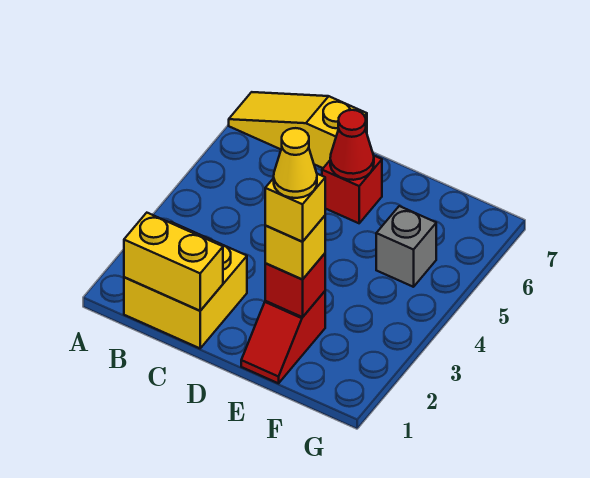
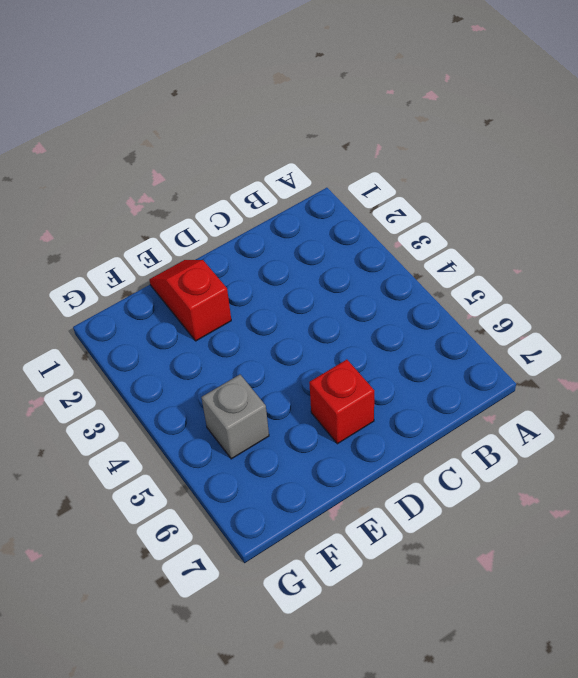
none -> yellow 1x3 slope [229,92,367,168]
none -> yellow 2x2 brick [124,222,247,348]

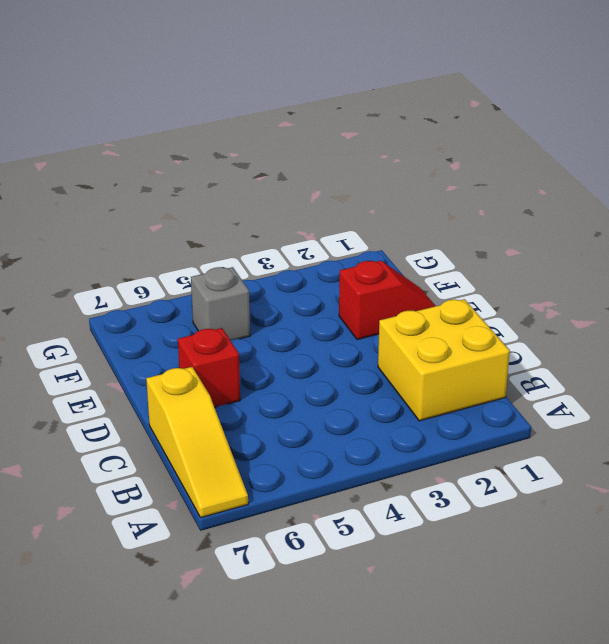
none -> yellow 1x2 brick [124,213,223,311]
none -> red 1x1 cone [330,110,374,180]

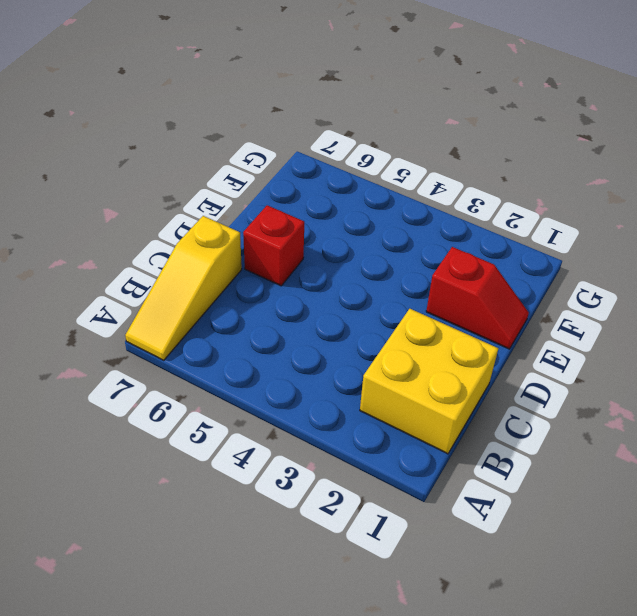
none -> grey 1x1 brick [376,206,436,287]
none -> yellow 1x2 brick [124,213,223,311]

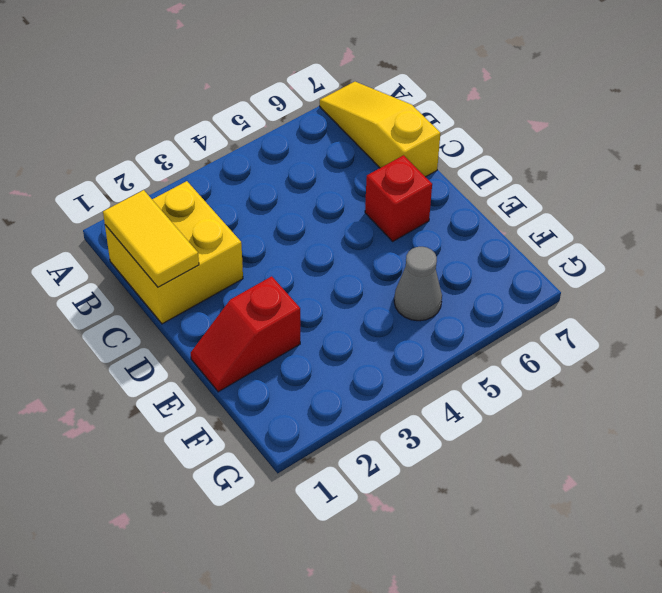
yellow 1x2 tile [103,190,199,287] -> yellow 1x2 brick [124,213,223,311]
grey 1x1 cone [394,247,442,321] -> grey 1x1 brick [376,206,436,287]
none -> red 1x1 cone [330,110,374,180]
none -> red 1x1 brick [265,254,325,317]

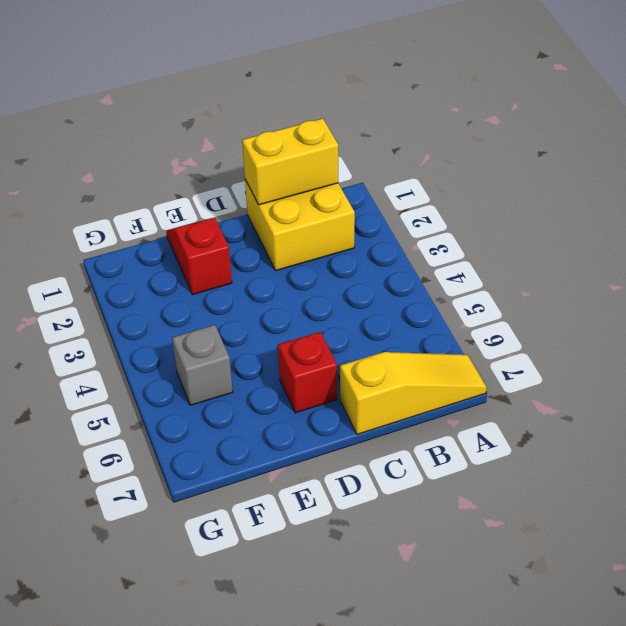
none -> red 1x1 cone [330,110,374,180]
none -> red 1x1 brick [265,254,325,317]

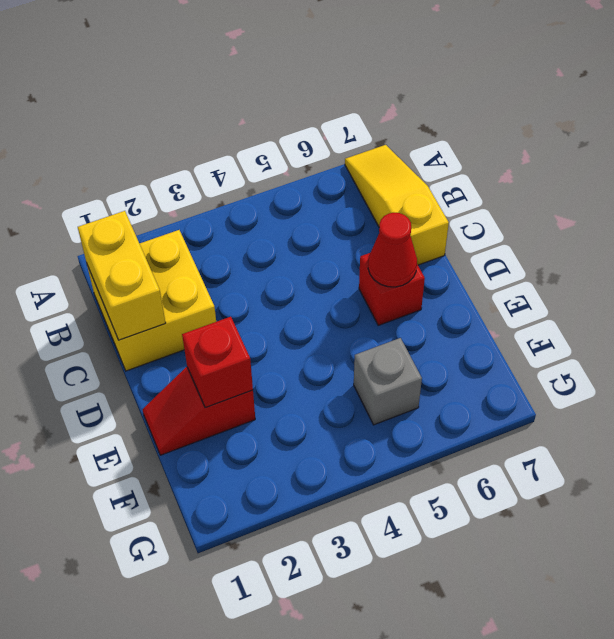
none -> yellow 1x1 brick [265,216,325,280]
none -> yellow 1x1 brick [265,174,325,242]

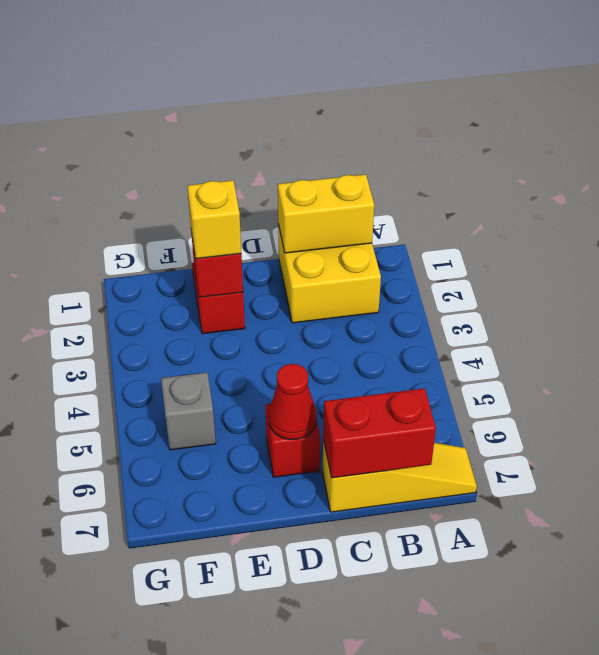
red 1x2 brick [323,388,436,478] -> none
none -> yellow 1x1 brick [265,174,325,242]
none -> yellow 1x1 cone [274,128,317,198]

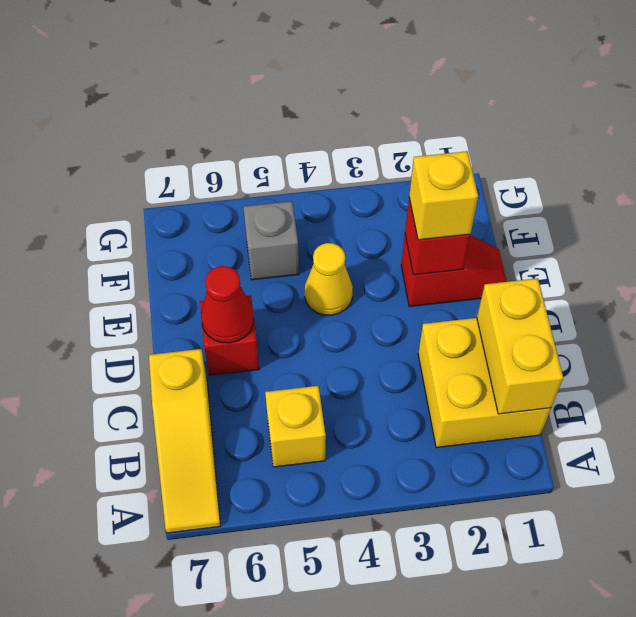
yellow 1x1 brick [265,386,326,467] -> yellow 1x1 brick moved to [265,174,325,242]
yellow 1x1 cone [305,243,353,315] -> yellow 1x1 cone moved to [274,128,317,198]

